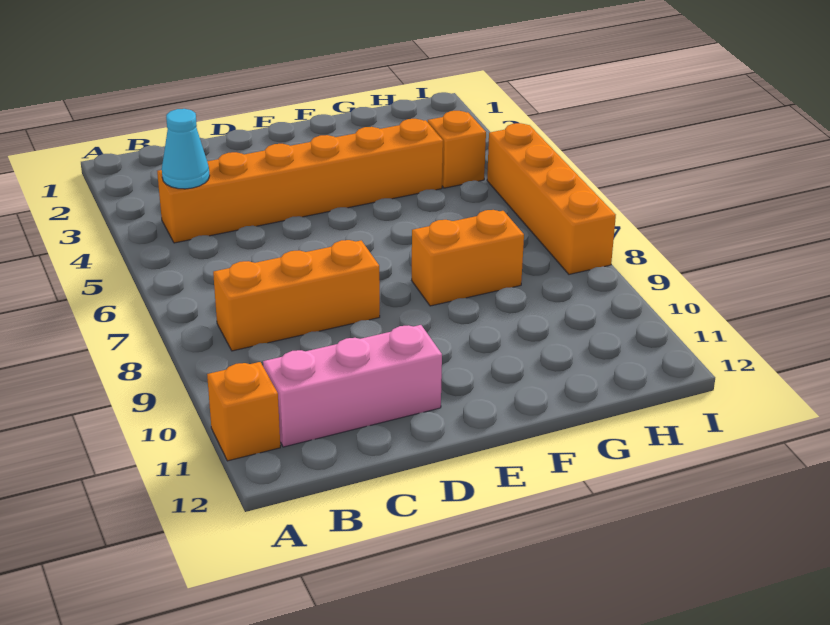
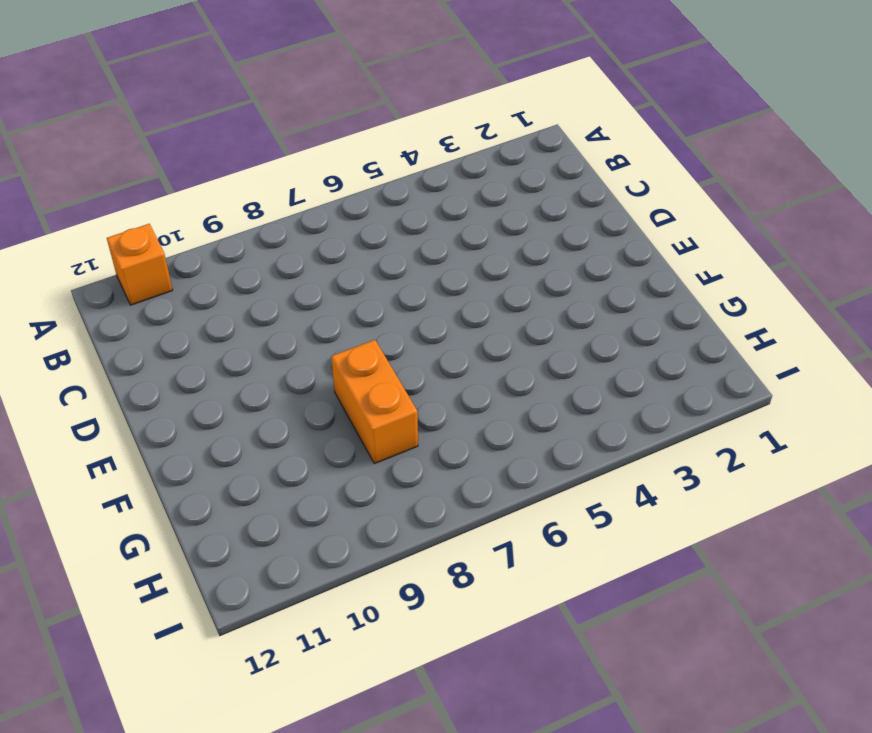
none -> orange 1x6 brick [157,119,443,243]
none -> orange 1x3 brick [213,240,380,351]

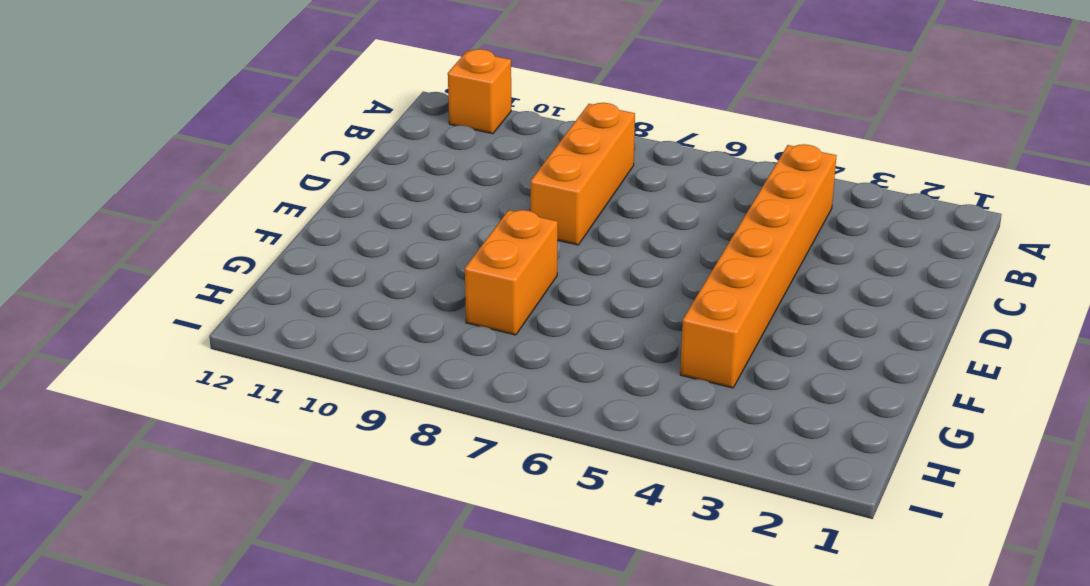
none -> pink 1x3 brick [263,325,442,447]
none -> orange 1x1 brick [428,111,486,188]

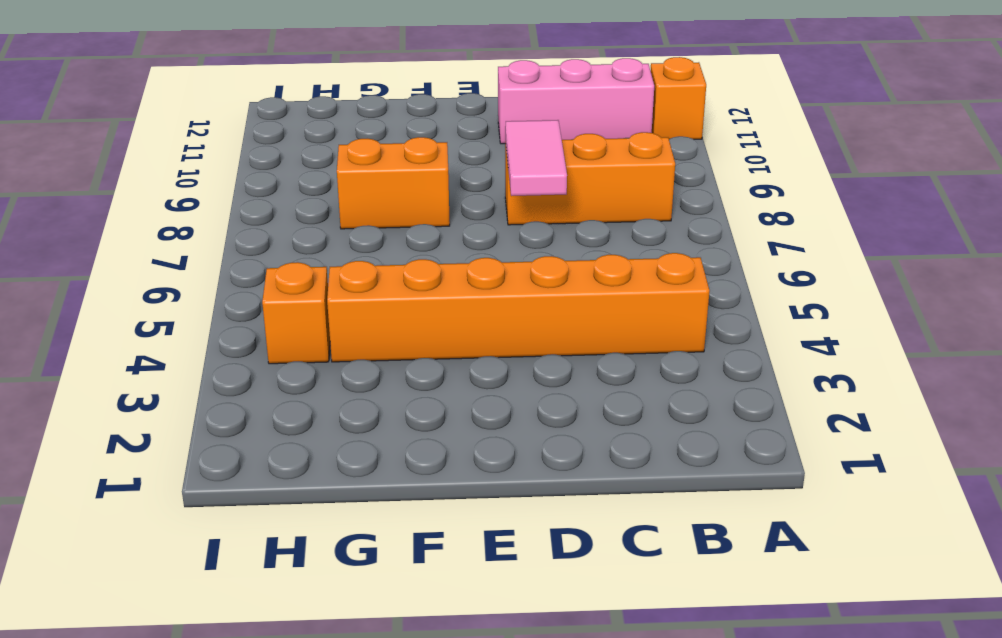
pink 1x2 tile [505,120,567,196] -> none
none -> orange 1x4 brick [487,123,616,274]
none -> cyan 1x1 cone [162,109,210,189]

